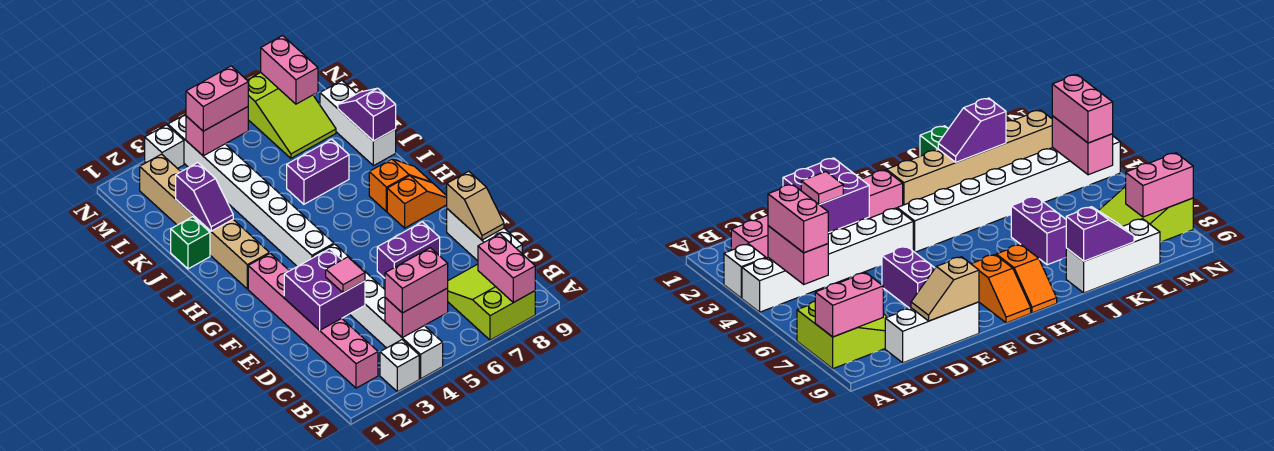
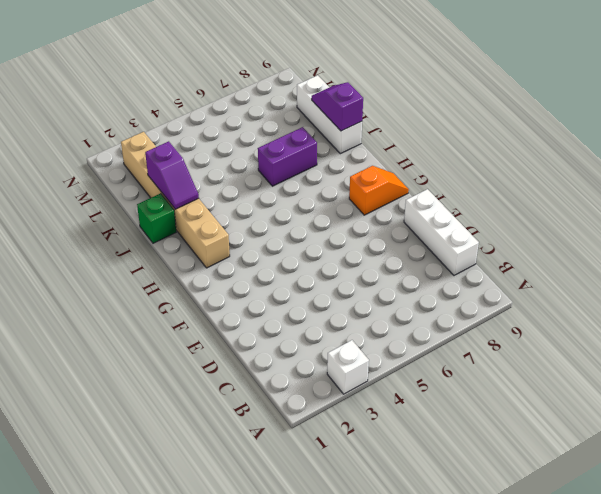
none -> white 1x6 brick [313,244,443,379]
none -> lime 2x3 slope [448,264,535,340]
none -> pink 1x6 brick [248,253,378,388]

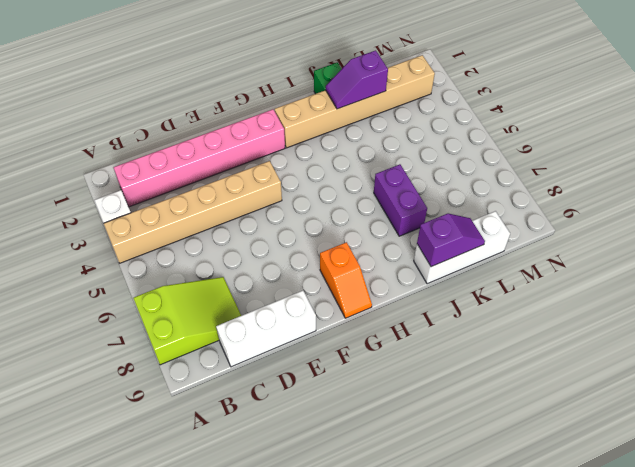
tan 1x6 brick [104,161,282,263] -> white 1x6 brick [313,244,443,379]
none -> purple 1x2 brick [377,222,440,278]
none -> white 1x8 brick [168,114,334,267]
none -> orange 1x2 slope [369,159,431,212]

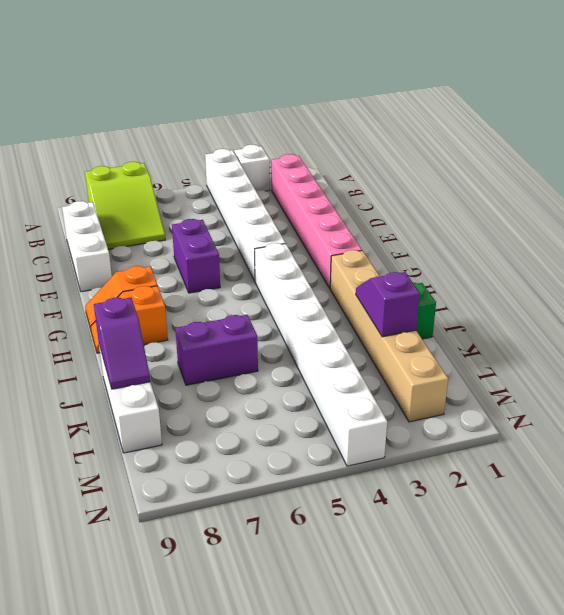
purple 1x2 brick [172,219,220,293] -> purple 1x2 brick turned to [377,222,440,278]
none -> lime 2x3 slope [247,72,336,158]
none -> white 1x1 brick [145,125,184,169]
none -> pink 1x2 brick [478,234,535,303]

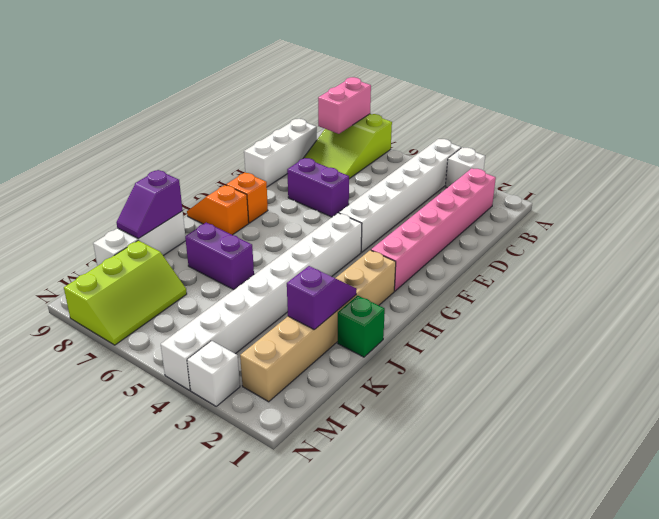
lime 2x3 slope [64,240,187,345] -> lime 2x3 slope turned to [247,72,336,158]
none -> pink 1x2 brick [385,288,448,338]
none -> purple 2x2 brick [284,249,365,330]
none -> tan 1x2 slope [447,171,504,240]

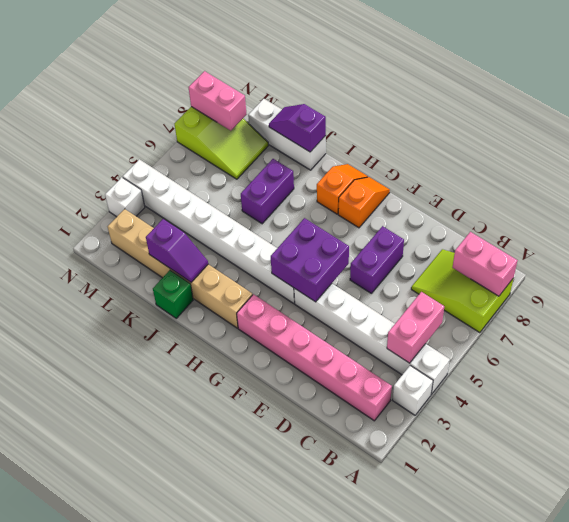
purple 2x2 brick [271,218,349,302] -> purple 2x2 brick moved to [284,249,365,330]
none -> white 1x3 brick [447,209,522,261]
none -> tan 1x2 slope [447,171,504,240]
none -> pink 1x2 brick [186,107,248,156]

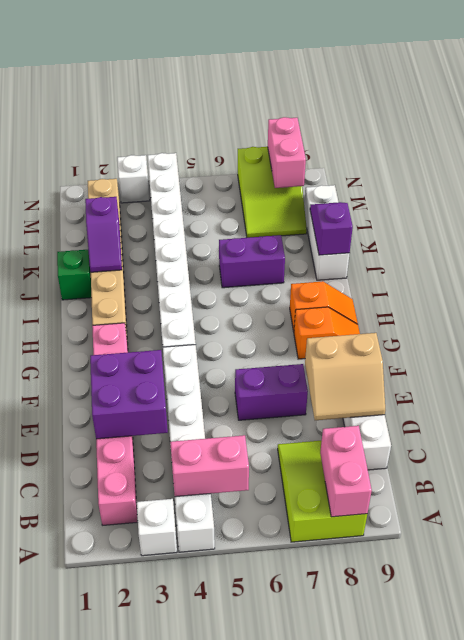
tan 2x2 slope [305,333,385,420] -> tan 1x2 slope [447,171,504,240]
none -> pink 1x2 brick [186,107,248,156]
none -> pink 1x2 brick [385,248,448,313]
none -> pink 1x1 tile [326,257,365,293]

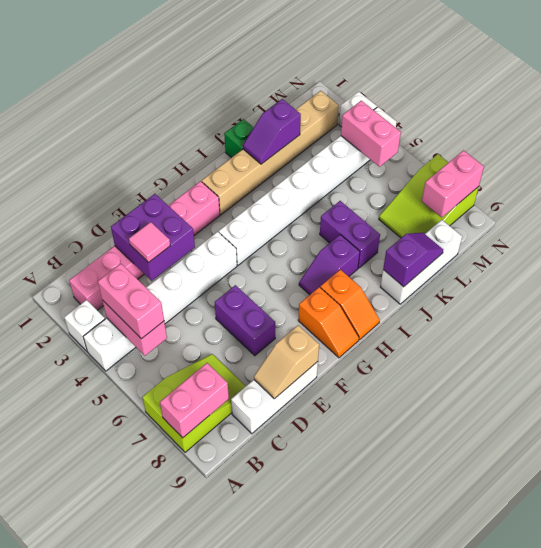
purple 1x2 slope [299,235,360,295] -> none
none -> pink 1x2 brick [186,66,248,131]

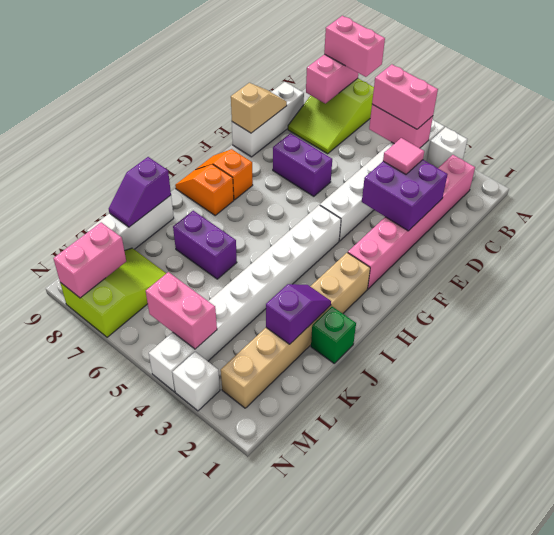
pink 1x2 brick [324,16,385,77] -> pink 1x2 brick moved to [186,66,248,131]

